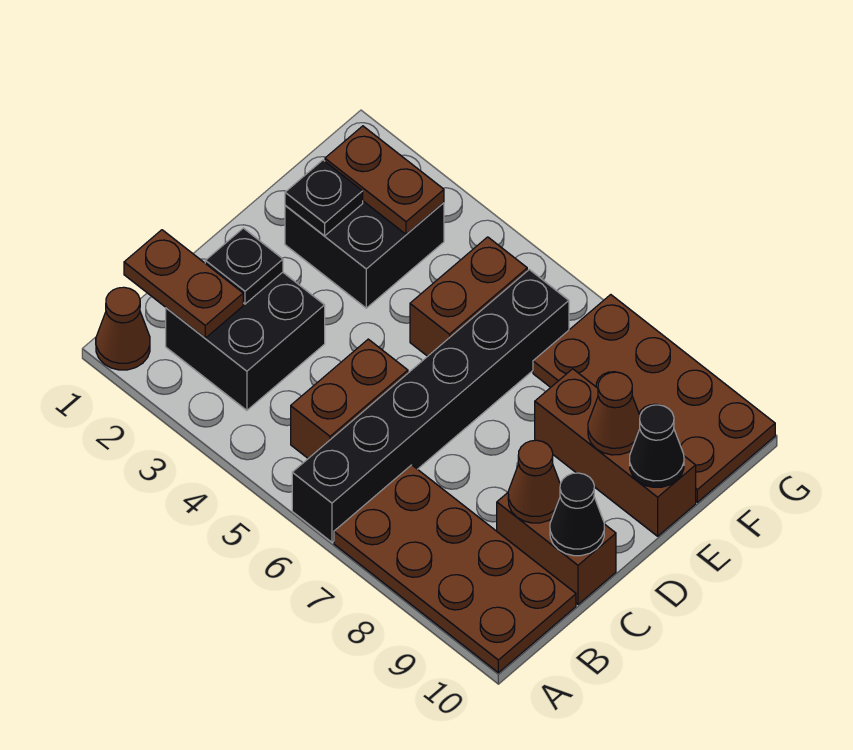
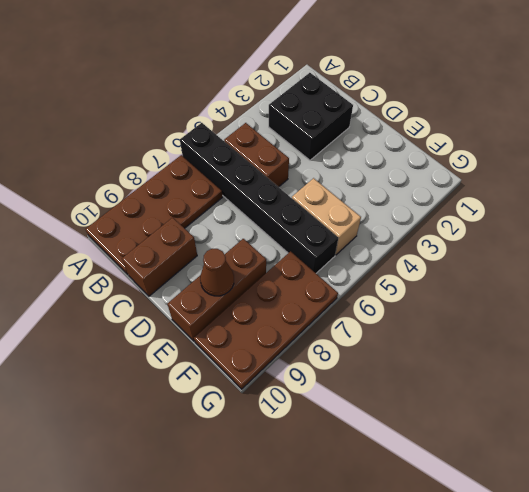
tan 1x2 brick [292,178,361,255] -> brown 1x2 brick [410,237,527,356]
none -> brown 1x1 cone [96,287,150,370]
none -> black 2x2 brick [285,201,444,308]
none -> brown 1x2 plate [124,230,243,338]

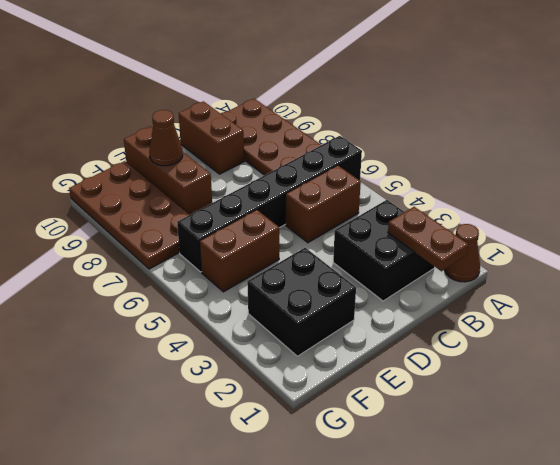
none -> black 1x1 plate [205,228,283,304]
none -> brown 1x1 cone [508,440,560,523]
none -> black 1x1 cone [550,473,604,556]

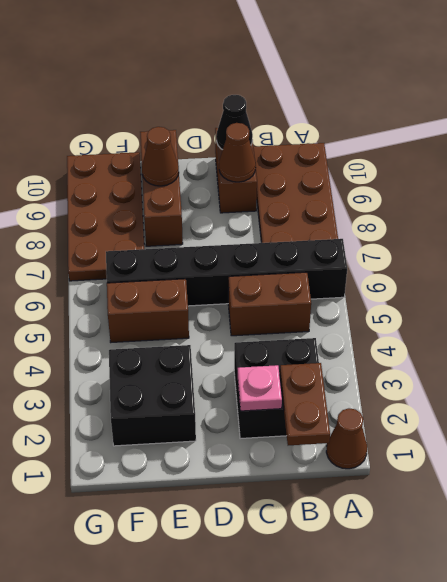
pink 1x1 plate [238,365,282,411] -> black 1x1 plate [205,228,283,304]
none -> black 1x1 plate [285,160,363,236]
none -> black 1x1 cone [630,405,684,487]
none -> brown 1x2 plate [325,126,444,234]

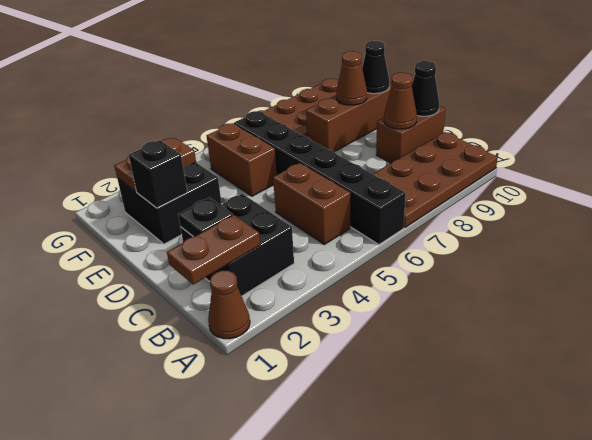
black 1x1 brick [129,140,187,208] -> black 1x1 plate [285,160,363,236]

